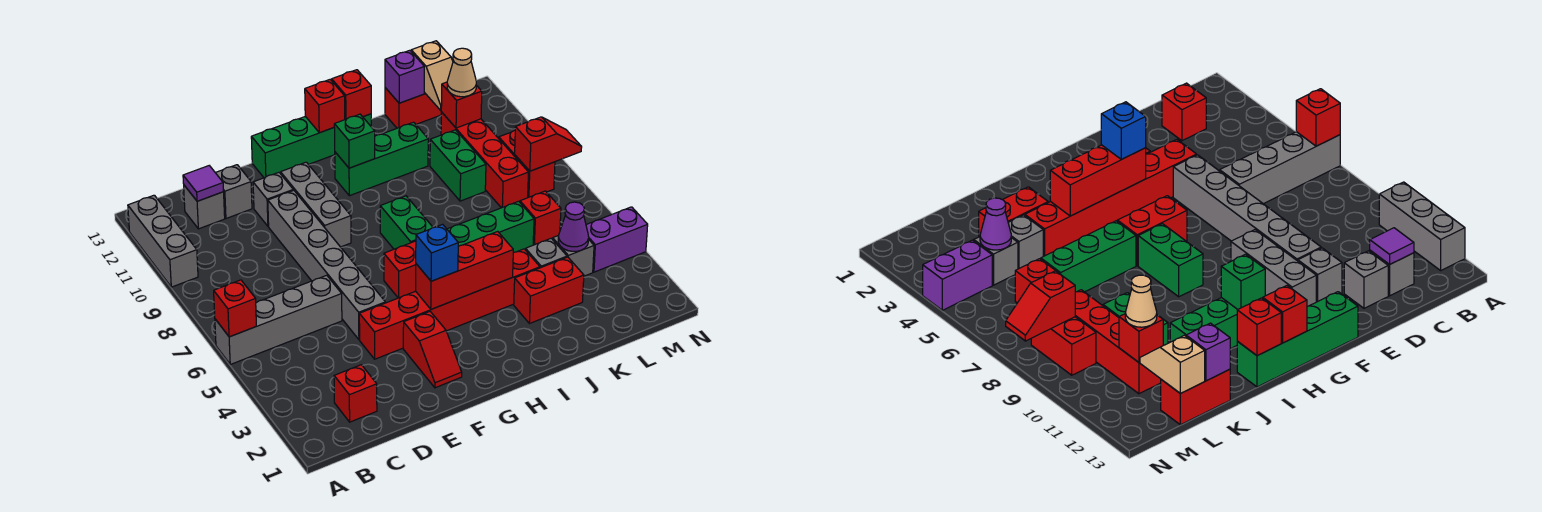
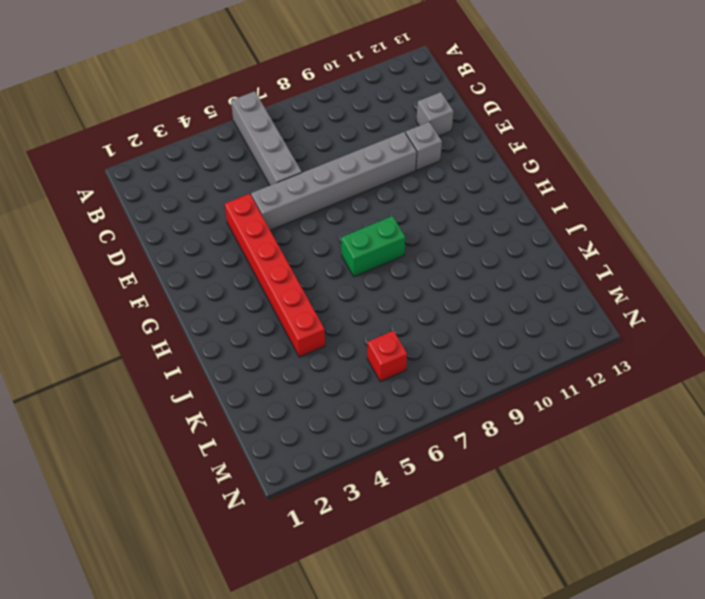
none -> grey 1x3 brick [128,195,198,287]
none -> red 1x1 brick [334,365,377,422]
none -> grey 1x1 brick [184,185,225,229]
none -> red 1x2 slope [403,312,462,388]

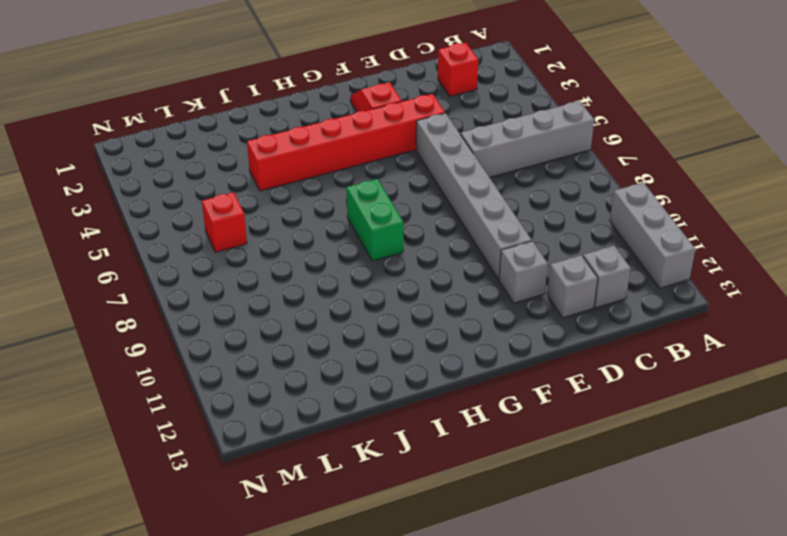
none -> grey 1x3 brick [281,162,351,247]
none -> green 1x4 brick [251,114,371,178]
none -> red 1x2 brick [384,241,416,298]
none -> green 1x3 brick [335,122,428,196]

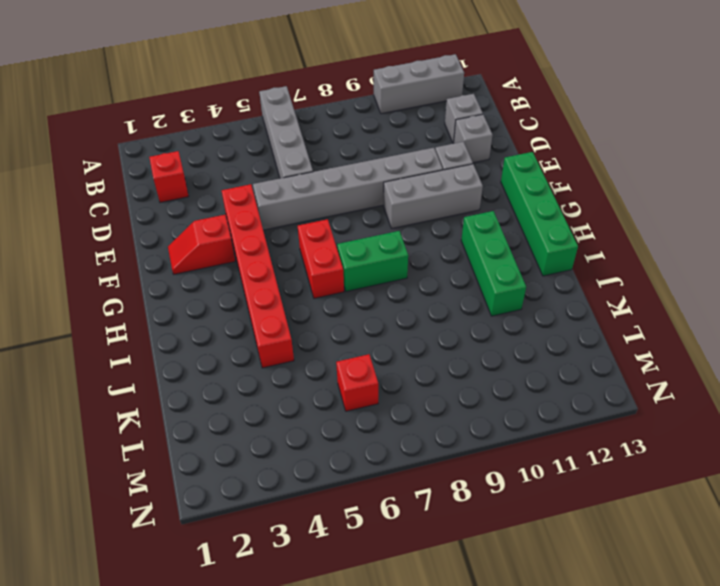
none -> green 1x3 brick [447,201,534,253]
none -> red 1x2 brick [514,257,584,324]
none -> grey 1x1 brick [525,238,567,268]
none -> green 1x2 brick [430,130,486,201]

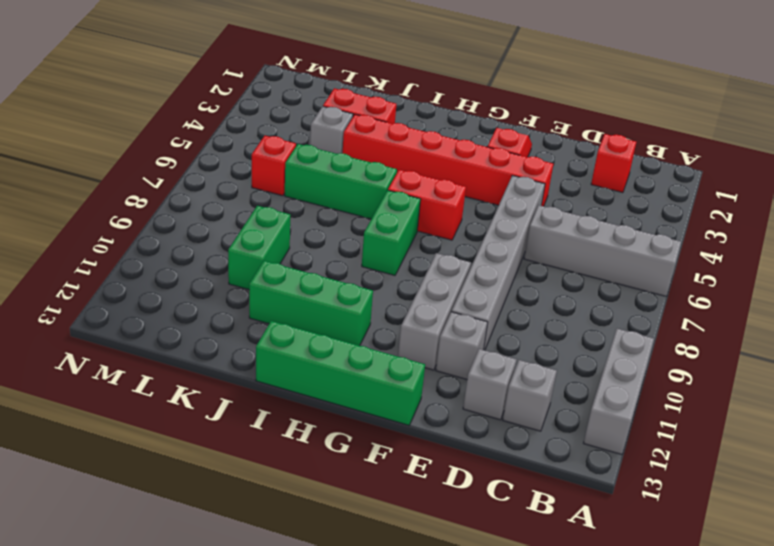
none -> red 1x2 brick [385,88,441,128]
none -> grey 1x1 brick [553,235,594,276]
none -> red 1x4 brick [441,112,529,208]
none -> purple 1x2 brick [586,207,648,272]

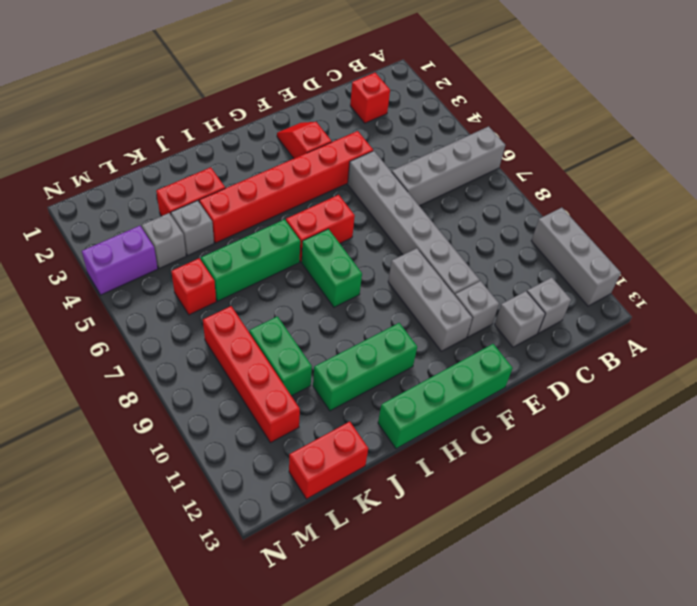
none -> red 1x2 brick [499,130,555,197]
none -> red 1x1 brick [214,280,256,337]
none -> purple 1x1 tile [183,166,224,201]
none -> red 1x3 brick [416,231,513,309]

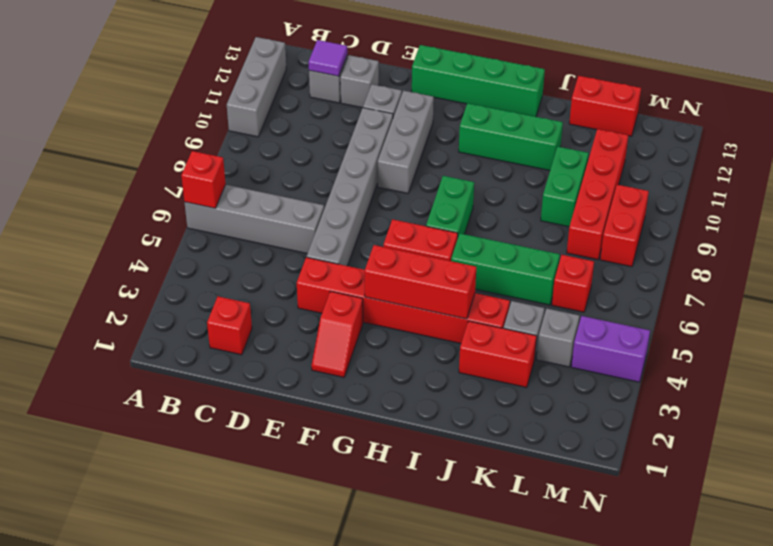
none -> green 1x1 brick [334,114,375,168]
none -> red 1x1 brick [305,79,345,133]
none -> red 1x1 brick [332,70,371,120]
none -> purple 1x1 brick [385,50,424,103]

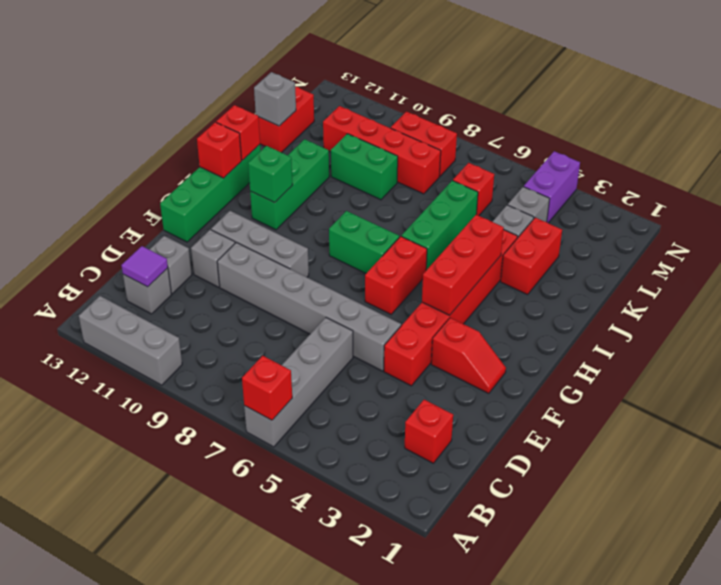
grey 1x1 brick [254,72,296,126] -> purple 1x1 brick [385,50,424,103]
none -> purple 1x1 cone [558,202,589,251]
none -> red 1x1 brick [441,82,482,128]
none -> tan 1x2 slope [411,41,453,110]
none -> red 1x2 slope [515,117,582,171]

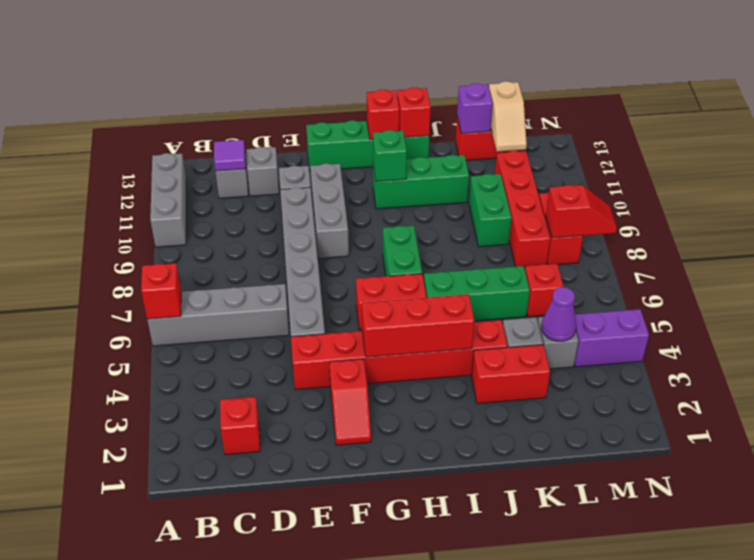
none -> red 1x1 brick [441,82,482,128]
none -> blue 1x1 brick [416,224,458,281]
none -> tan 1x1 cone [447,48,476,97]

